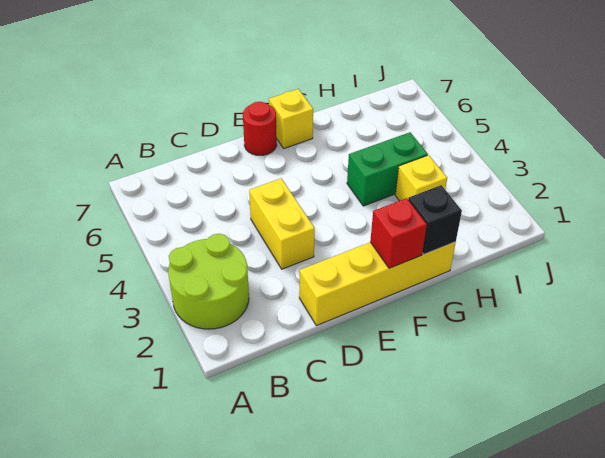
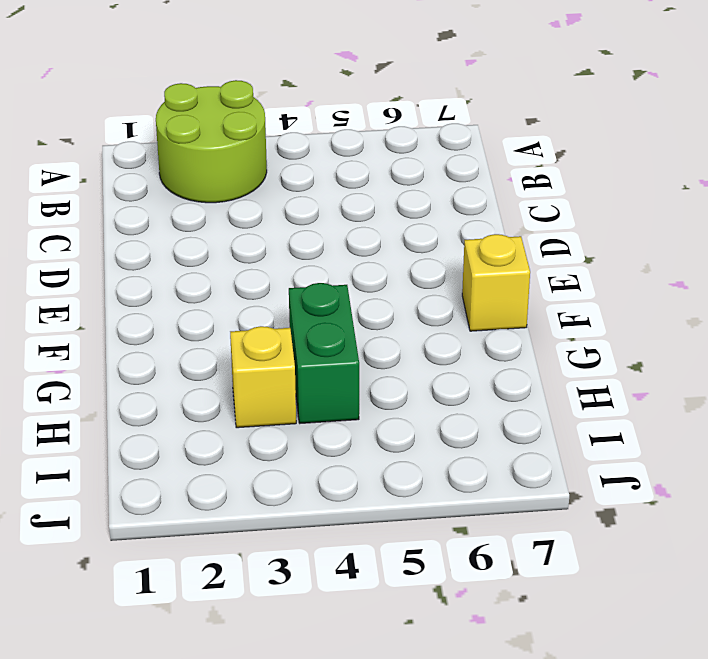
none -> yellow 1x4 brick [299,242,456,326]
none -> yellow 1x2 brick [249,178,315,269]

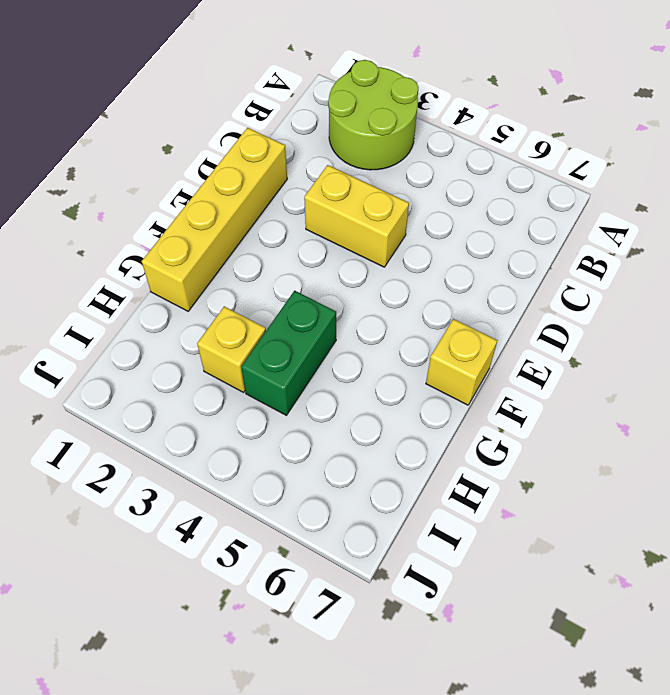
none -> red 1x1 round brick [243,102,277,155]
none -> red 1x1 brick [370,198,427,268]

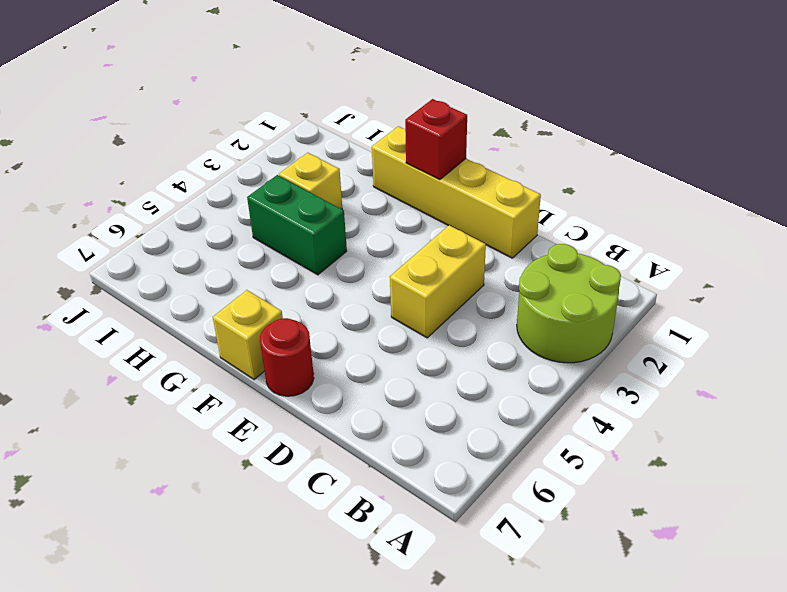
none -> black 1x1 brick [408,185,462,254]

